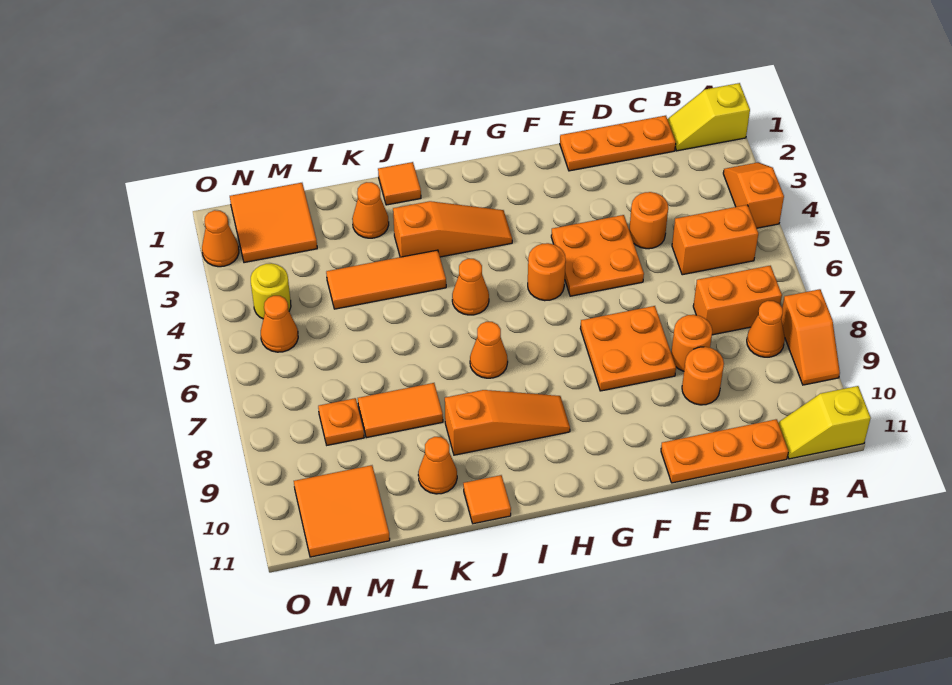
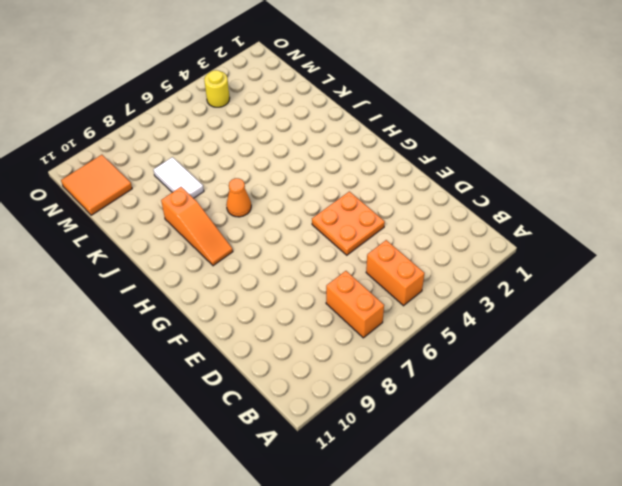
white 1x2 tile [153,157,204,198] -> orange 1x2 tile [358,383,443,438]
none -> yellow 1x2 slope [668,83,750,151]
none -> orange 1x2 slope [723,162,784,228]
none -> orange 1x2 slope [782,289,840,385]
none -> yellow 1x2 slope [778,386,871,459]

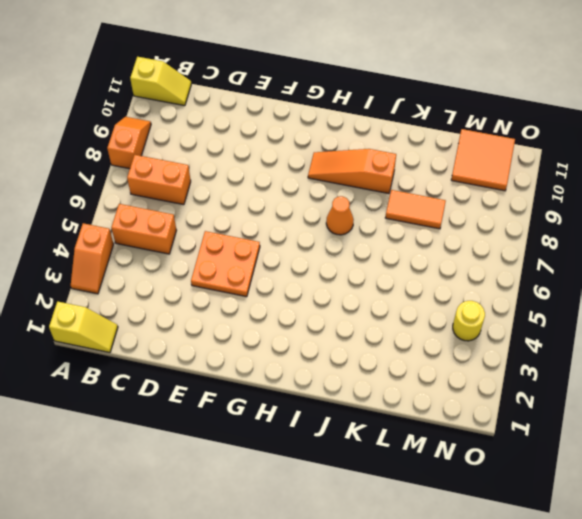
none -> orange 1x1 cone [747,301,785,357]
none -> orange 1x3 plate [560,116,676,171]
none -> orange 1x3 plate [661,419,788,483]
none -> orange 1x1 round brick [629,192,668,249]

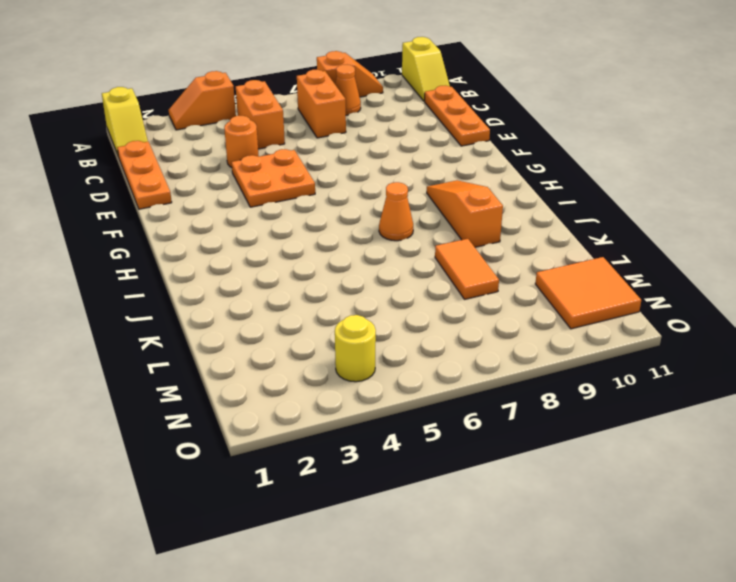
none -> orange 1x1 round brick [671,315,712,371]
none -> orange 1x1 round brick [682,347,724,405]
none -> orange 2x2 plate [580,306,676,391]
none -> orange 1x1 round brick [528,243,566,301]

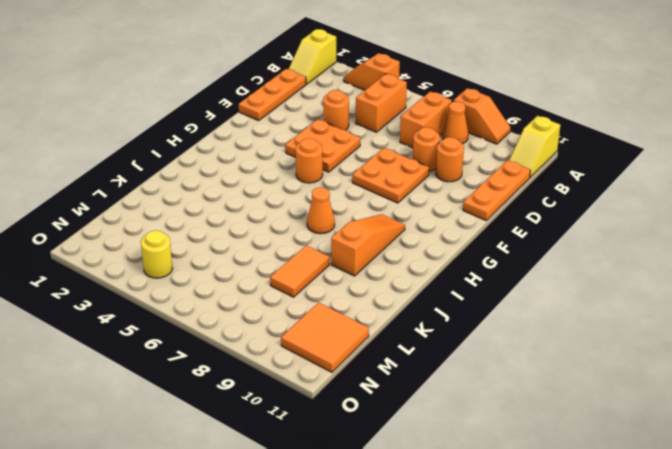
none -> orange 1x3 slope [393,201,512,257]
none -> orange 1x1 cone [452,259,489,315]
none -> orange 1x1 tile [378,162,421,205]
none -> orange 1x3 tile [326,250,446,309]

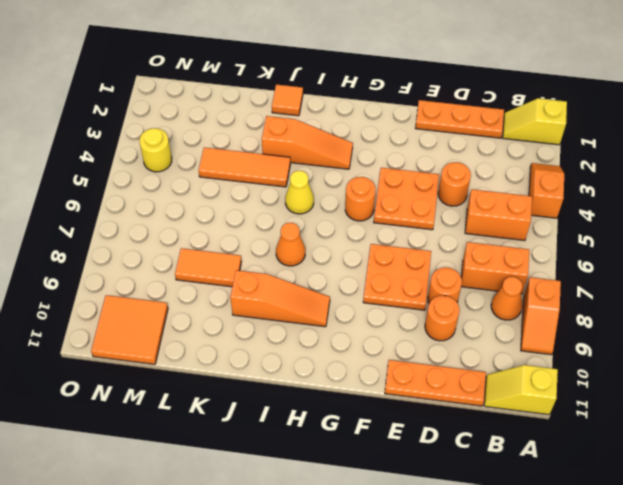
yellow 1x1 cone [285,171,314,214] -> orange 1x1 cone [452,259,489,315]
none -> orange 1x1 tile [463,475,511,524]
none -> orange 1x1 cone [352,182,389,238]
none -> orange 1x1 cone [418,437,457,494]
none -> orange 2x2 tile [230,183,317,263]

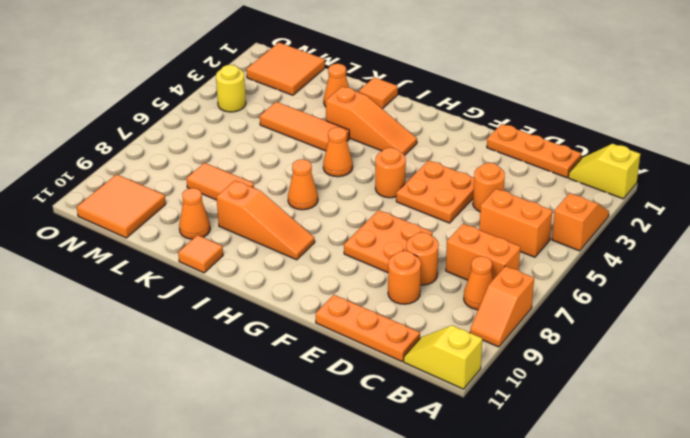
none -> orange 1x1 plate [318,398,364,445]
none -> orange 1x1 cone [261,296,298,352]
none -> orange 1x1 cone [202,210,239,267]

